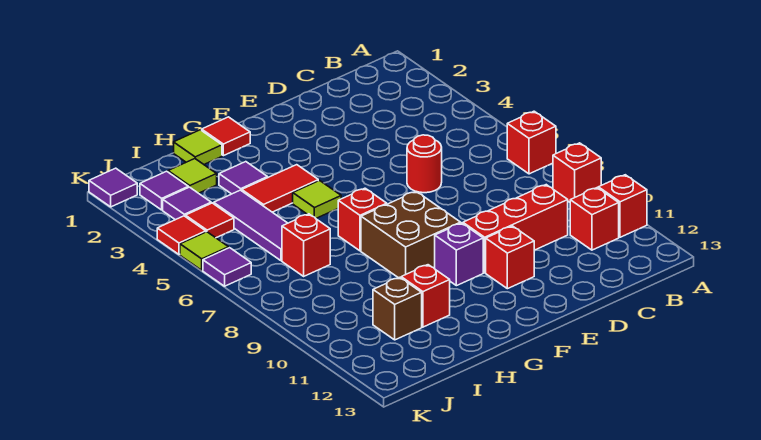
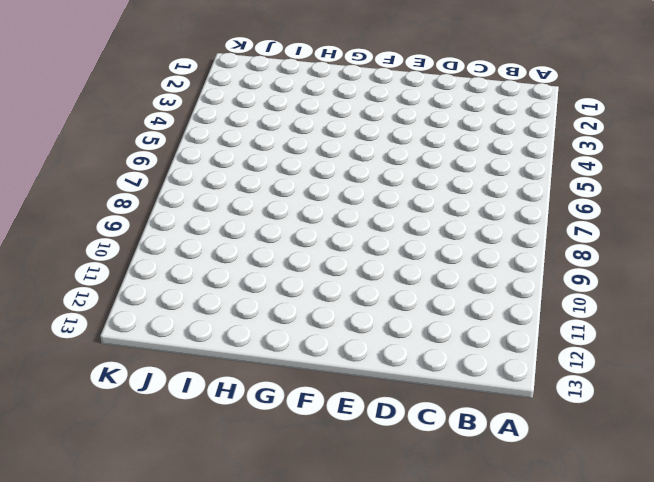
none -> red 1x1 brick [507,111,556,174]
none -> red 1x1 brick [553,143,601,202]
none -> red 1x1 brick [598,175,647,237]

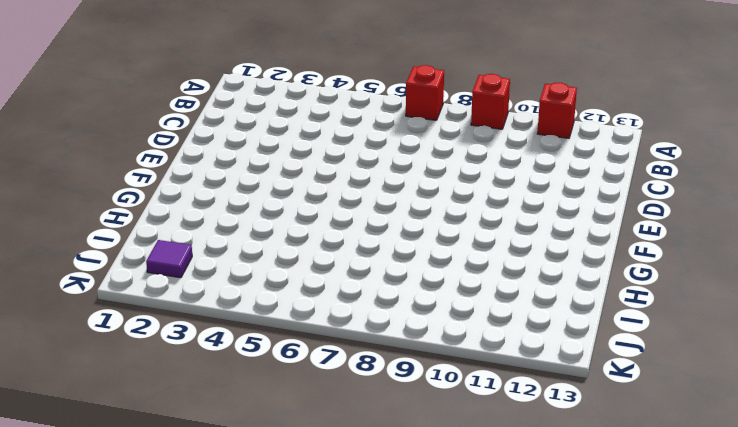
none -> red 1x1 brick [570,188,619,250]
none -> red 1x3 brick [463,185,568,273]
none -> red 1x1 round brick [407,135,442,193]

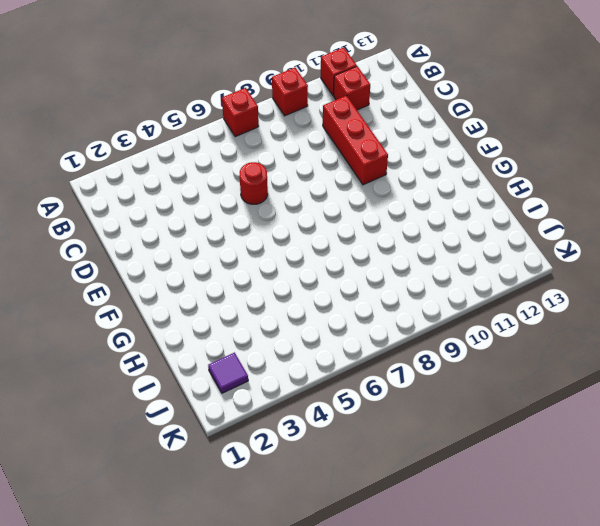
none -> red 1x1 brick [486,226,534,289]
none -> brown 2x2 brick [361,191,461,278]
none -> purple 1x1 brick [435,223,483,286]

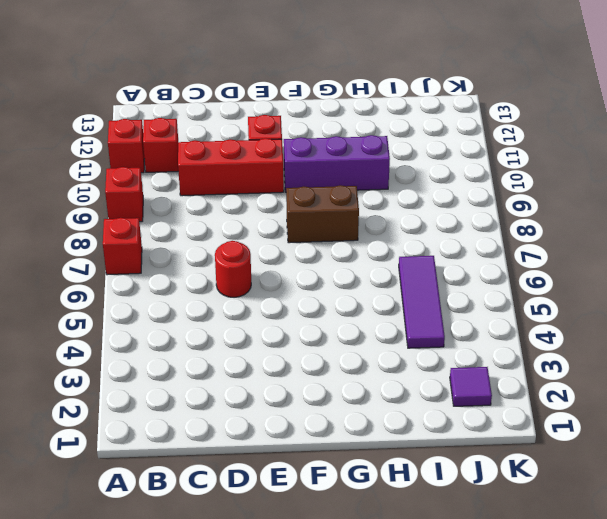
brown 1x2 brick [286,185,359,243] -> brown 2x2 brick [361,191,461,278]
purple 1x3 brick [284,135,390,192] -> purple 1x1 brick [435,223,483,286]
none -> red 1x1 tile [202,117,250,156]
none -> red 1x2 tile [242,165,318,212]
none -> lime 1x1 tile [293,181,341,218]

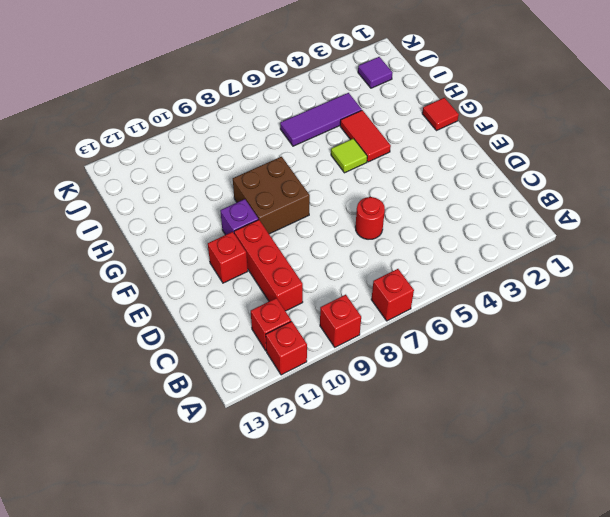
none -> red 1x1 brick [338,188,387,251]
none -> lime 1x1 tile [174,130,222,164]
none -> purple 1x1 tile [219,162,268,194]

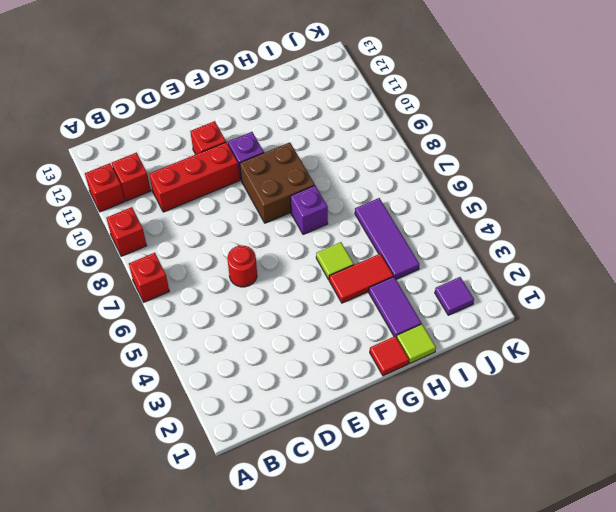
purple 1x1 brick [290,186,328,234] -> red 1x1 brick [338,188,387,251]
purple 1x2 tile [369,277,421,337] -> purple 1x1 tile [219,162,268,194]
none -> red 1x1 brick [401,265,450,327]
none -> lime 1x1 tile [168,159,217,193]
none -> red 1x1 brick [282,214,330,276]

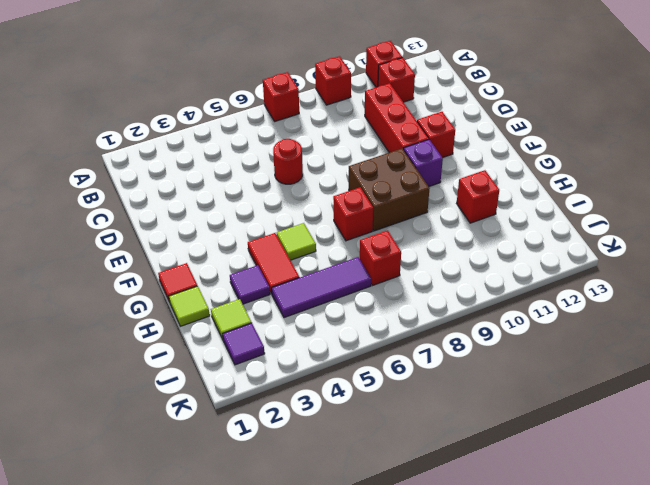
none -> brown 1x1 brick [373,277,422,340]
none -> purple 1x1 tile [163,187,211,220]
none -> red 1x1 tile [185,203,234,238]

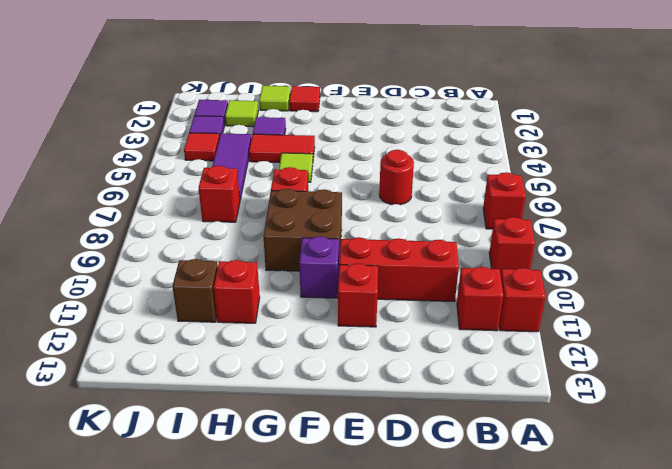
none -> purple 1x1 tile [89,168,137,207]
none -> red 1x1 tile [157,216,206,254]
none -> lime 1x1 tile [180,232,229,270]

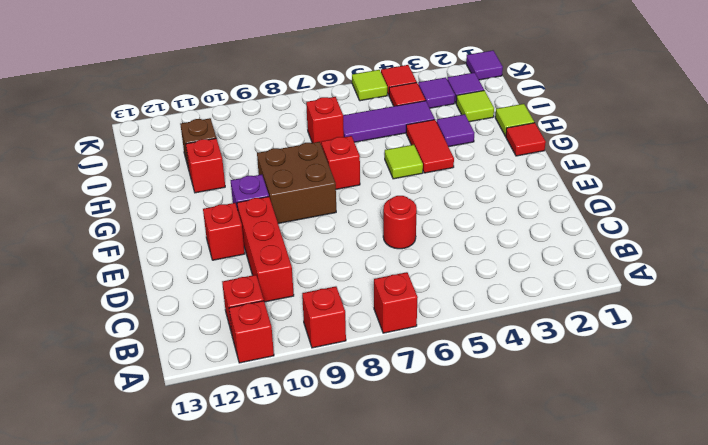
none -> purple 1x1 tile [203,248,251,286]

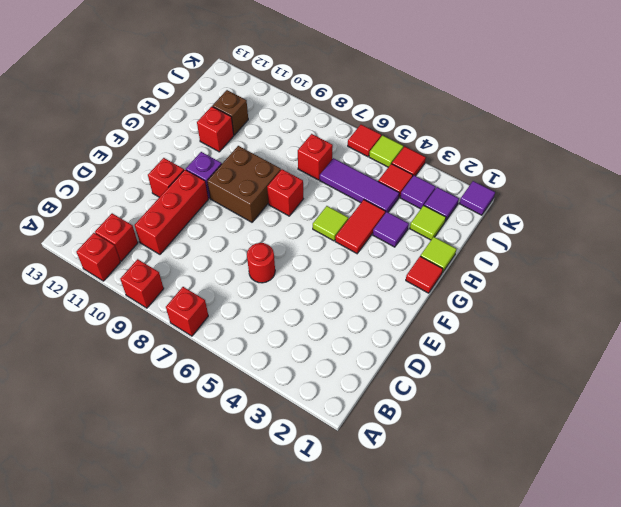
red 1x1 tile [348,125,381,157] -> purple 1x1 tile [203,248,251,286]

